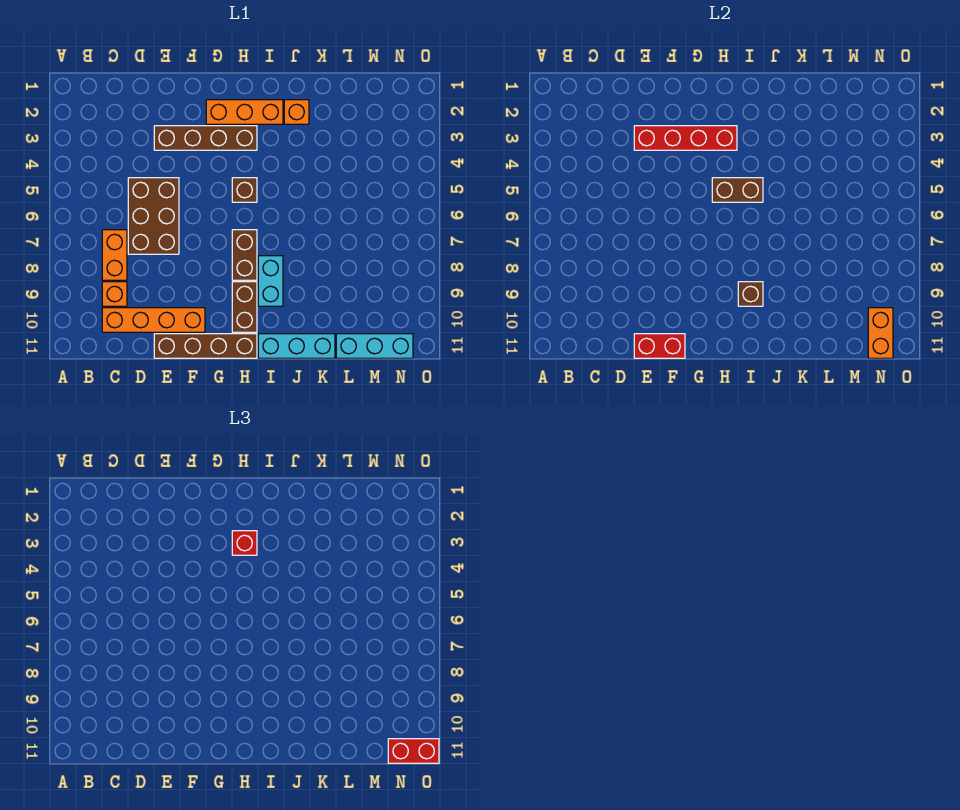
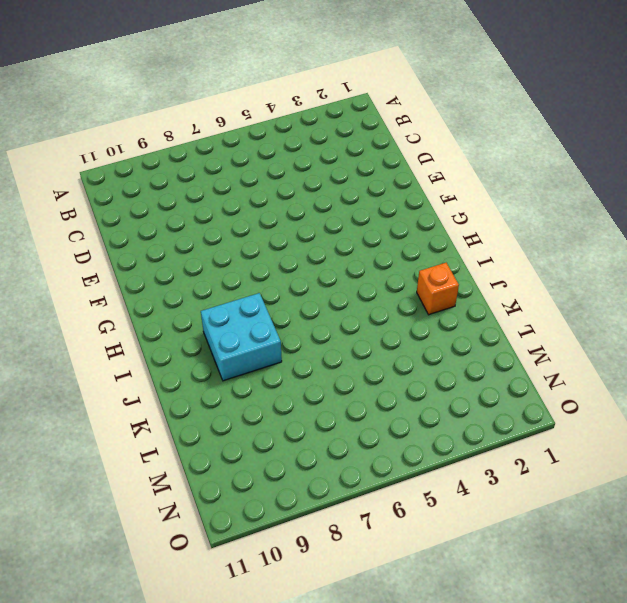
cyan 2x2 brick [201,293,282,381] -> cyan 1x2 brick [258,256,283,306]
none -> orange 1x2 brick [102,230,127,280]
none -> orange 1x1 brick [102,282,127,306]
none -> orange 1x4 brick [102,308,205,332]

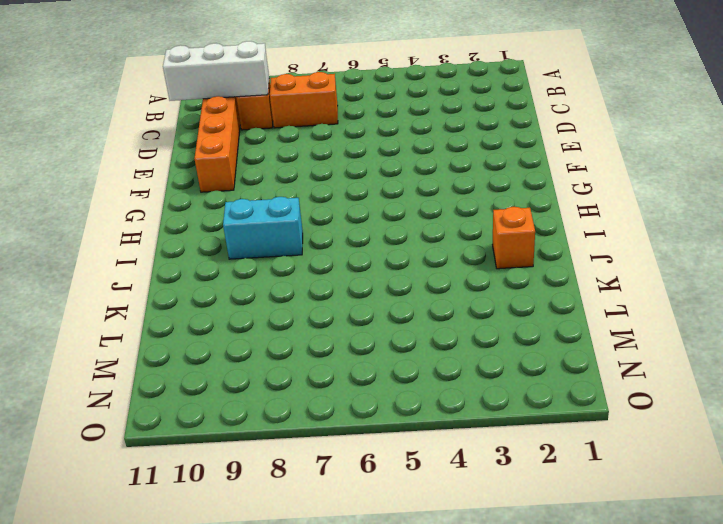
white 1x3 brick [163,41,269,101] -> none
none -> brown 2x3 brick [128,178,179,254]
none -> brown 1x4 brick [154,126,257,150]
none -> brown 1x4 brick [154,334,257,358]

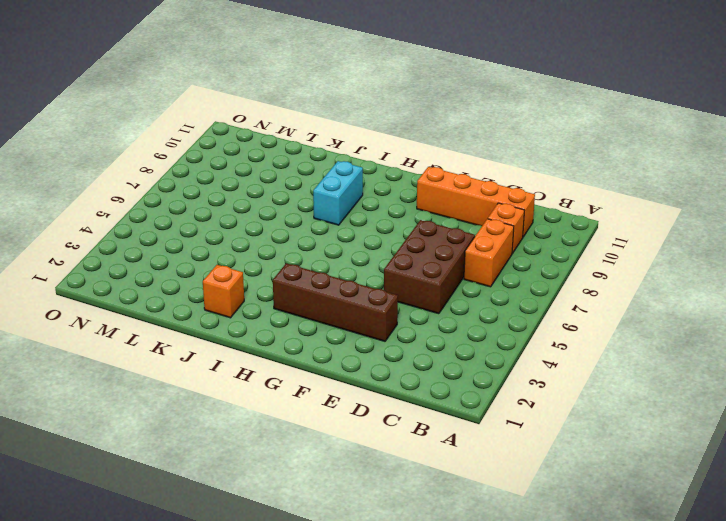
none -> brown 1x4 brick [154,334,257,358]
none -> orange 1x3 brick [206,100,283,124]
none -> brown 1x1 brick [232,178,257,202]

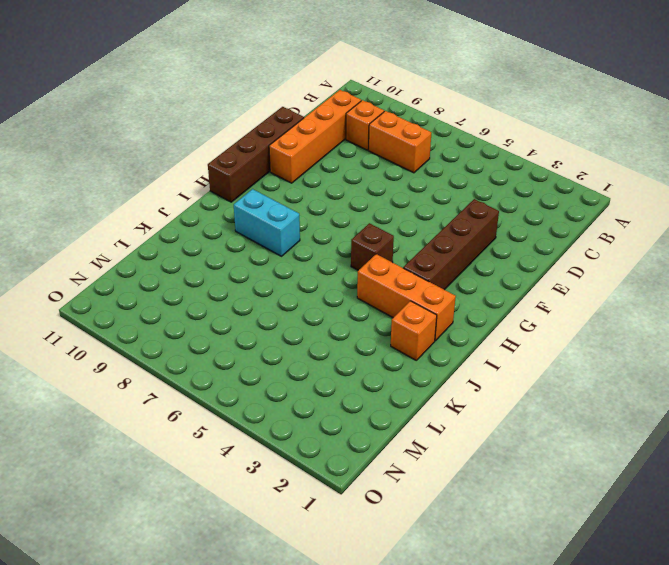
orange 1x3 brick [357,254,456,341] -> orange 1x3 brick turned to [206,100,283,124]
none -> brown 2x3 brick [128,178,179,254]
none -> brown 1x2 brick [232,230,257,280]
none -> brown 1x2 brick [232,282,257,332]

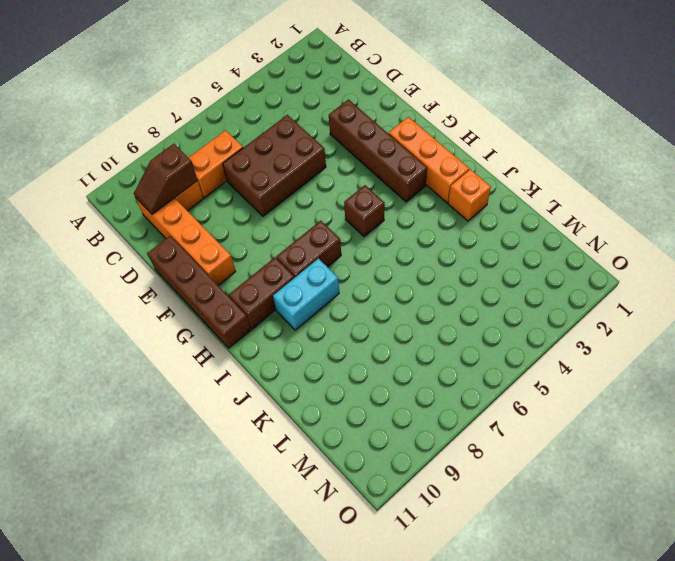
brown 1x2 slope [134,144,198,214] -> none
none -> cyan 1x3 brick [258,334,335,358]
none -> cyan 1x3 brick [336,334,413,358]
none -> red 1x4 brick [634,126,737,150]

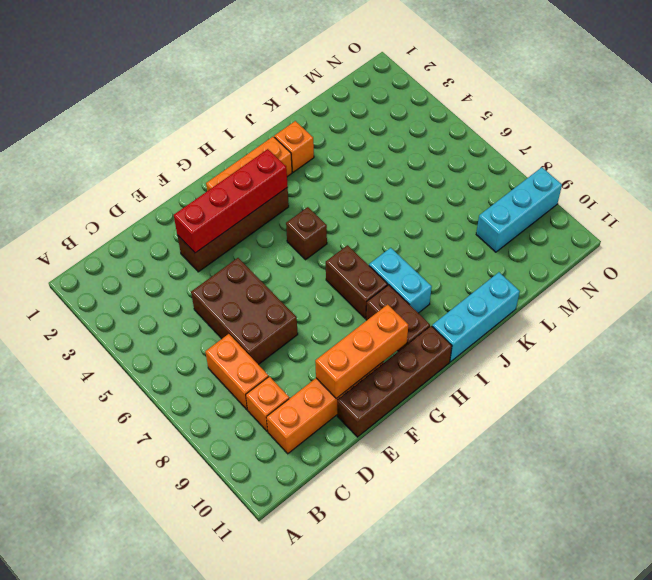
orange 1x3 brick [315,304,408,398] -> none
cyan 1x3 brick [476,167,562,252] -> cyan 1x3 brick moved to [336,334,413,358]
none -> red 1x2 brick [634,334,685,358]
none -> brown 1x2 brick [712,178,763,202]
none -> brown 1x1 brick [738,282,763,306]

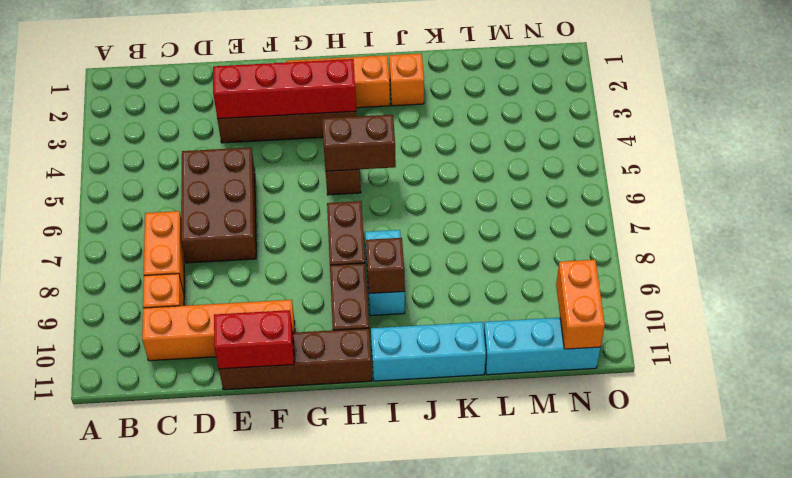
none -> red 1x1 brick [232,531,257,555]
none -> red 1x2 brick [388,739,439,763]

